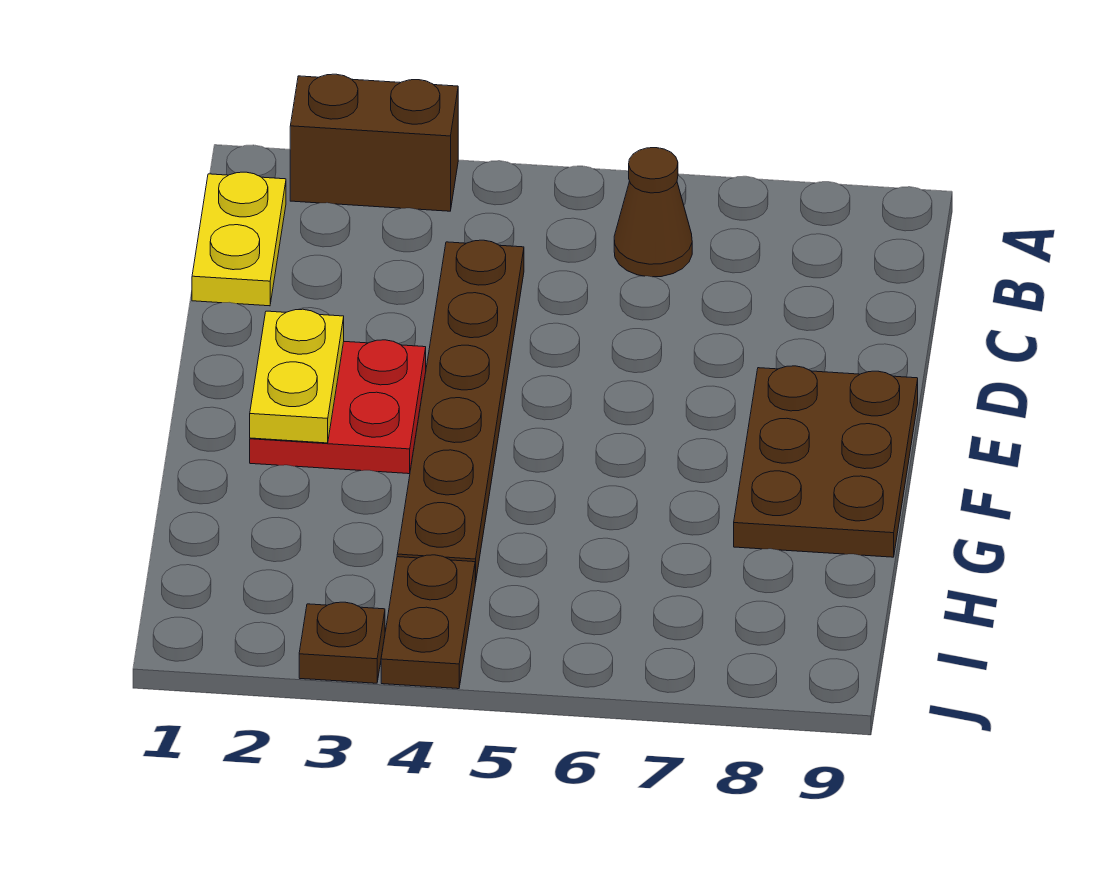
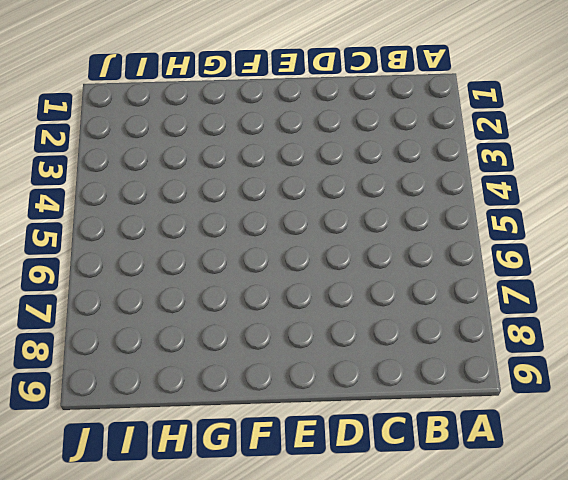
none -> brown 1x2 brick [290,74,458,211]
none -> yellow 1x2 plate [192,172,286,306]

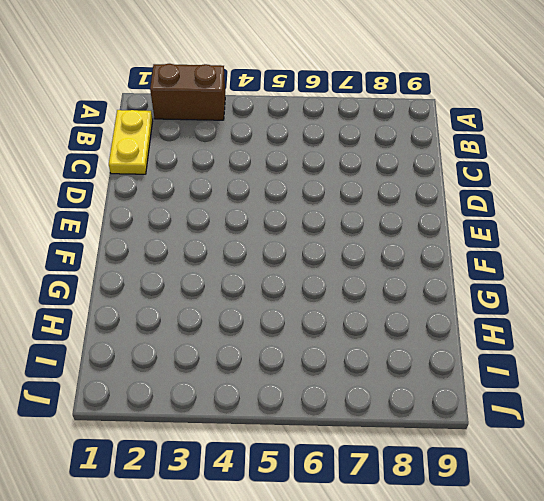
none -> brown 1x1 cone [614,148,692,277]
none -> brown 1x6 plate [397,240,524,583]

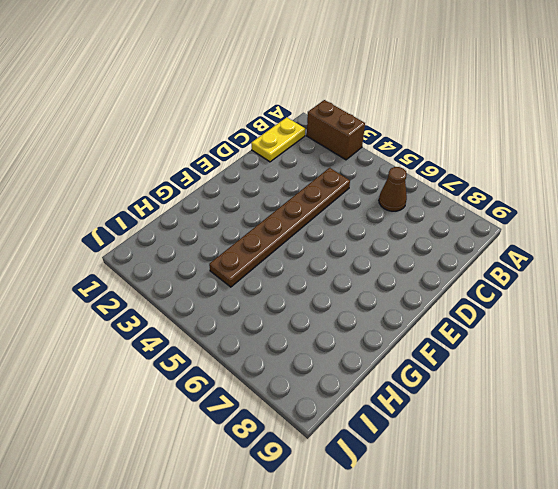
none -> red 2x2 plate [250,340,426,474]
none -> brown 2x3 plate [734,366,918,557]

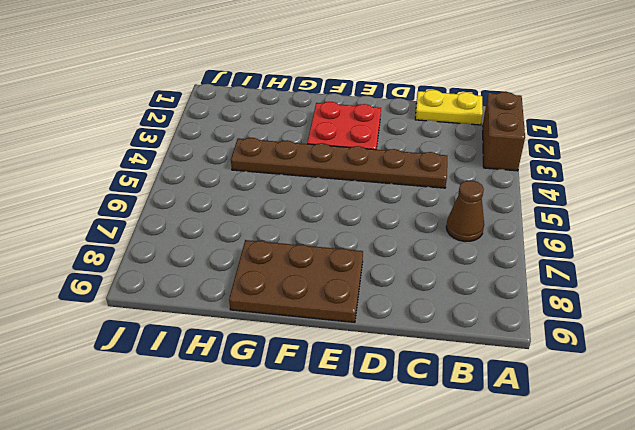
none -> brown 1x2 plate [381,555,475,689]
none -> brown 1x1 plate [299,602,385,683]

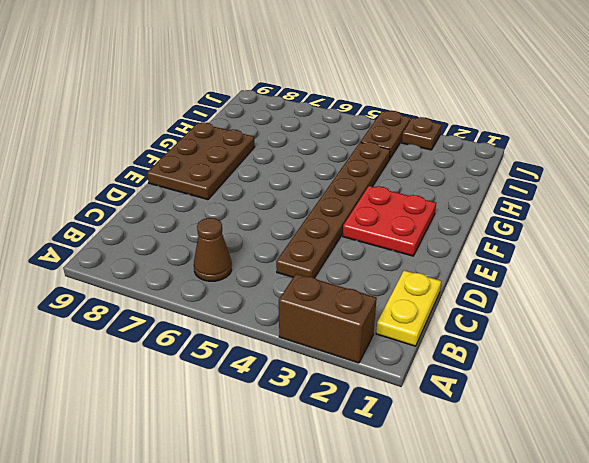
none -> yellow 1x2 plate [250,309,344,443]

